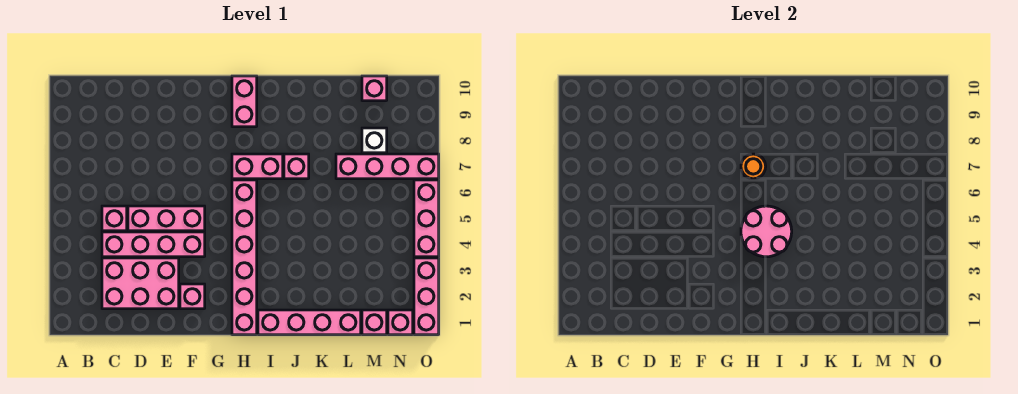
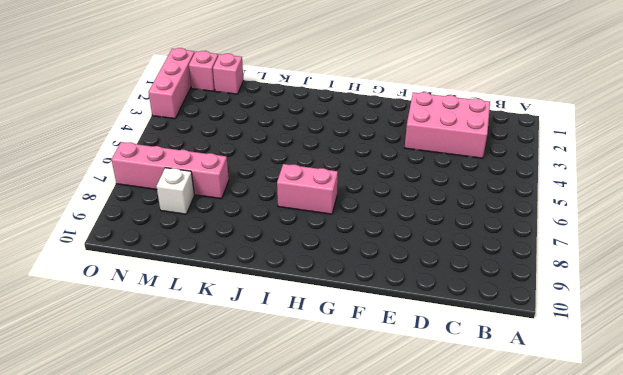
none -> pink 1x4 brick [102,232,205,257]
none -> pink 1x1 brick [102,206,127,231]
none -> pink 1x3 brick [128,206,205,231]

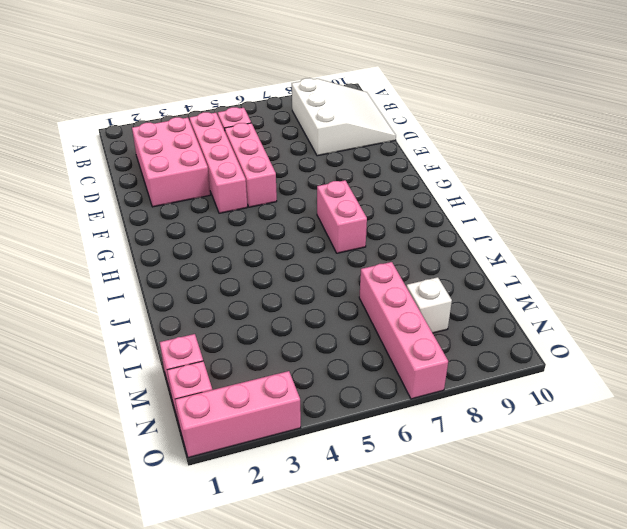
white 3x3 slope [292,78,396,156] -> none
none -> pink 1x1 brick [180,284,205,309]
none -> pink 1x6 brick [232,180,257,335]
none -> pink 1x2 brick [232,76,257,127]

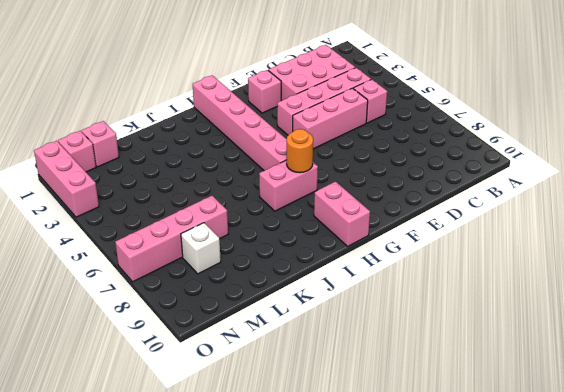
none -> pink 1x4 brick [258,310,361,335]
none -> pink 1x1 brick [284,154,309,179]
none -> pink 1x1 brick [362,76,387,101]

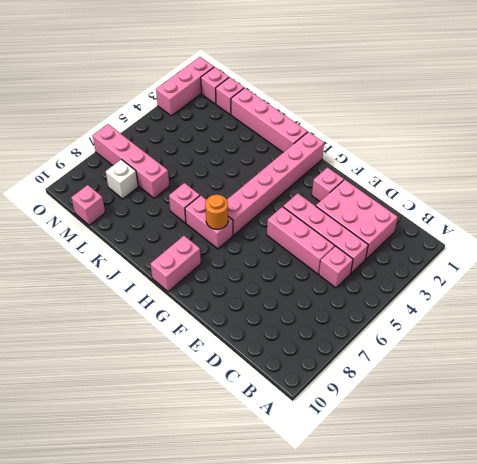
none -> pink 1x3 brick [414,180,439,257]
none -> pink 2x2 round brick [741,206,792,257]

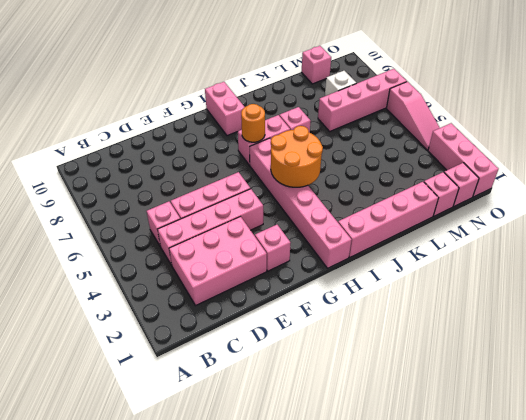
orange 2x2 round brick [271,126,323,187] -> pink 2x2 round brick [741,206,792,257]
pink 1x3 slope [386,82,440,150] -> pink 1x3 brick [414,180,439,257]

